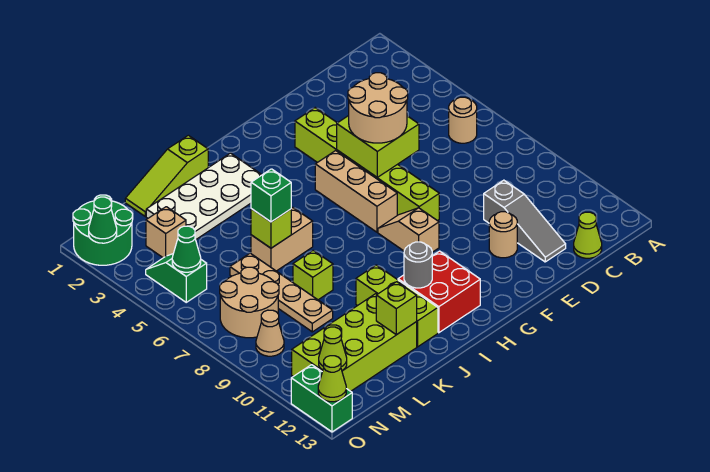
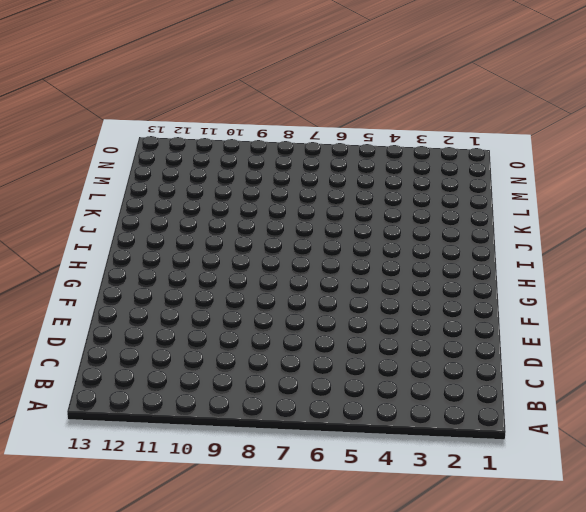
none -> tan 1x1 round brick [449,97,477,143]
none -> lime 1x1 cone [574,212,602,258]
none -> grey 1x3 slope [484,180,566,262]
none -> tan 1x1 round brick [489,212,517,258]

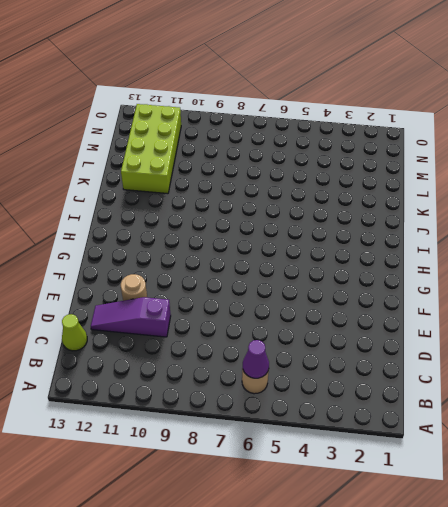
purple 1x1 cone [243,340,269,378] -> none
purple 1x3 slope [91,297,171,337] -> grey 1x3 slope [484,180,566,262]
none -> lime 1x6 brick [295,108,439,221]
none -> tan 1x3 brick [315,151,397,232]
none -> tan 1x2 slope [378,208,439,252]
none -> red 2x2 brick [398,251,480,333]

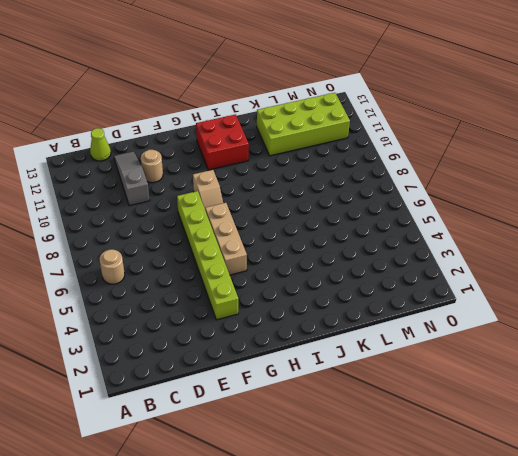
none -> white 2x4 plate [146,153,262,240]
none -> lime 1x3 slope [125,135,208,216]
none -> tan 1x2 brick [251,207,313,271]
none -> lime 1x3 brick [356,265,438,347]

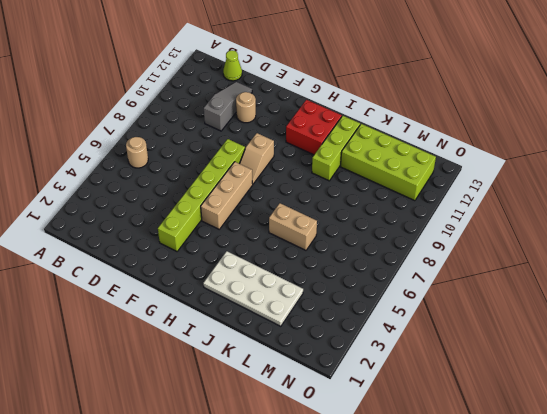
none -> lime 1x3 slope [125,135,208,216]
none -> lime 1x1 brick [293,250,333,300]
none -> tan 1x4 plate [230,253,333,332]
none -> tan 1x1 brick [146,207,186,258]

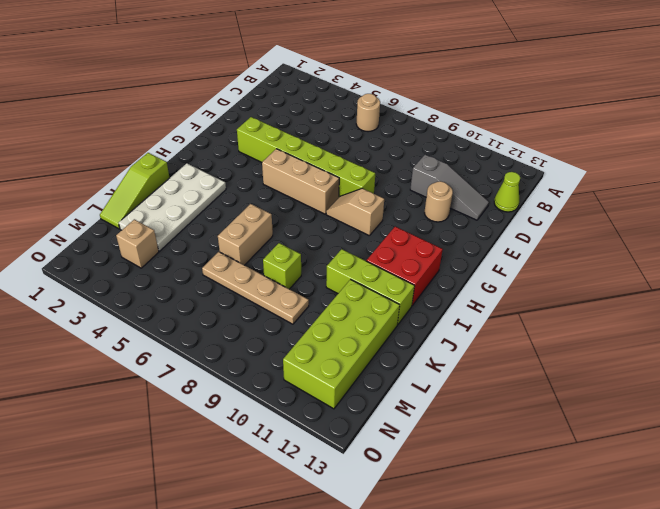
none -> tan 2x2 round brick [220,267,279,338]
none -> green 2x2 round brick [73,195,133,265]
none -> green 1x2 slope [146,254,207,302]
none -> tan 1x1 cone [256,310,284,356]

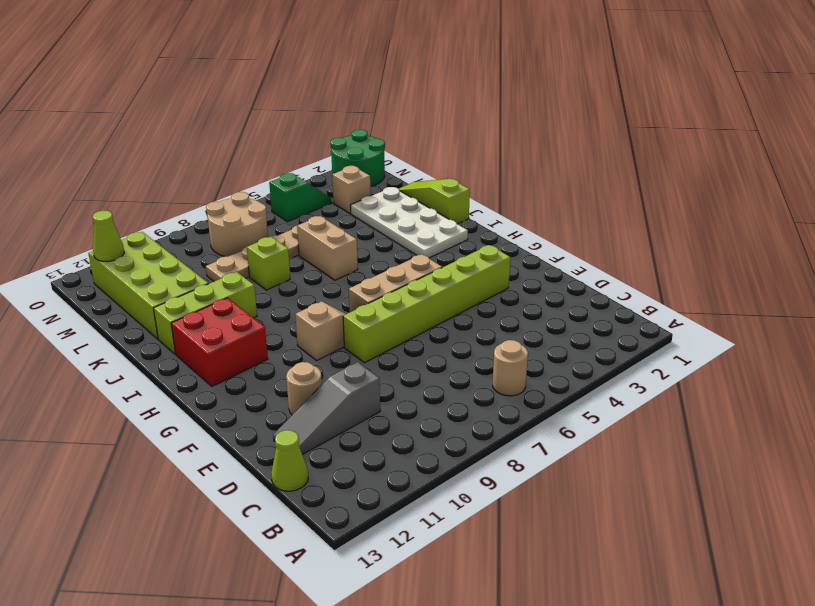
none -> tan 1x1 cone [256,310,284,356]
none -> green 1x2 brick [291,365,352,432]
none -> lime 2x2 brick [337,116,419,177]
none -> grey 1x1 round brick [404,242,432,288]

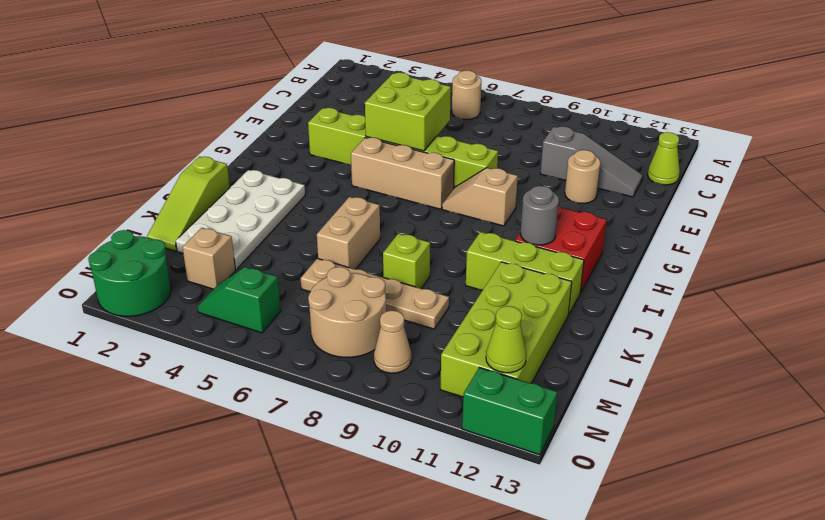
none -> lime 1x1 brick [251,209,291,248]
none -> lime 1x1 brick [376,282,417,335]
none -> green 1x1 cone [172,226,201,272]
none -> green 1x1 cone [89,197,117,243]

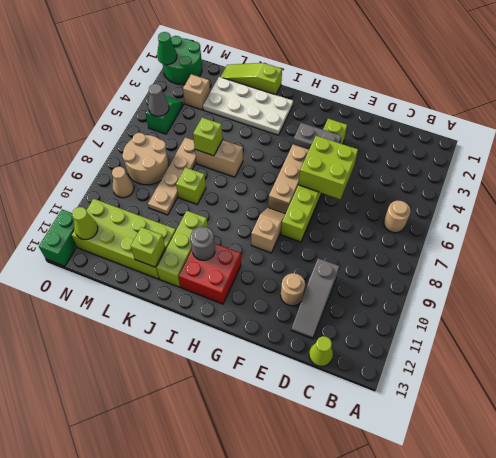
grey 1x2 plate [293,123,341,149] -> none
grey 1x1 cone [148,84,169,116] -> green 1x1 cone [172,226,201,272]
none -> lime 1x1 cone [318,356,346,402]
none -> tan 2x2 round brick [348,73,408,143]
none -> green 1x1 brick [251,169,291,222]

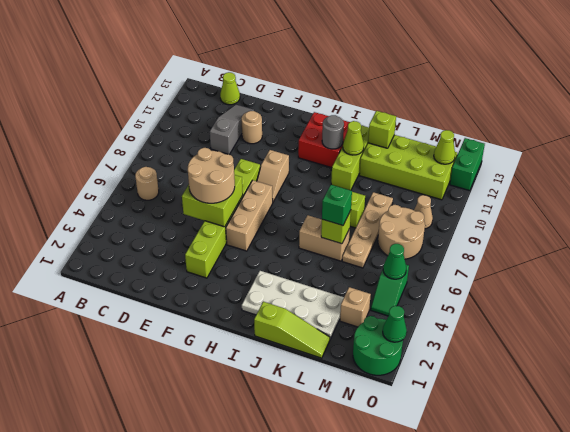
lime 1x1 cone [343,121,364,155] -> lime 1x1 cone moved to [318,356,346,402]

